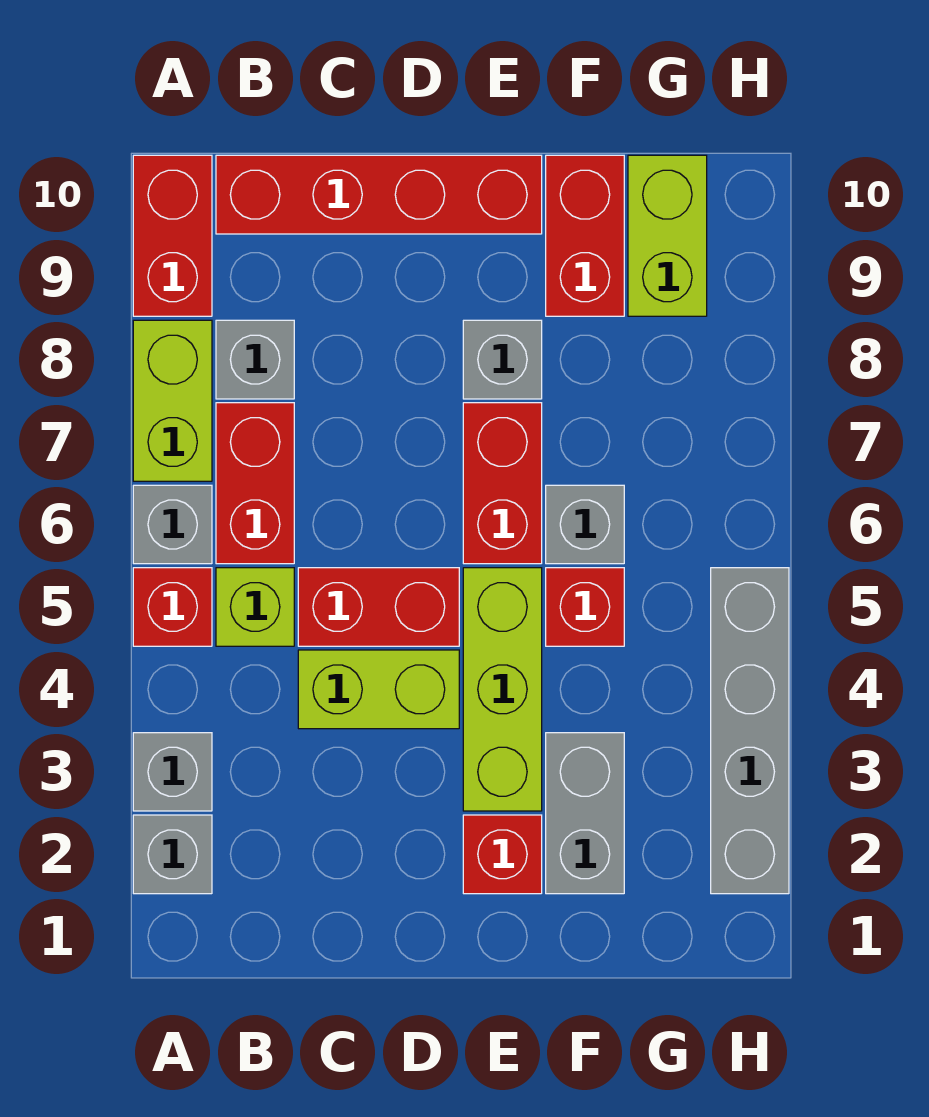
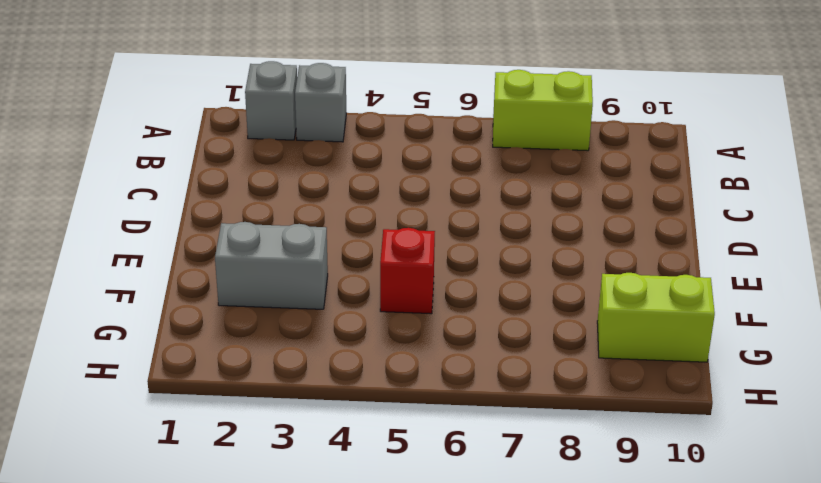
none -> red 1x1 brick [133,568,212,646]
none -> grey 1x1 brick [133,485,212,564]
none -> red 1x2 brick [133,155,212,316]

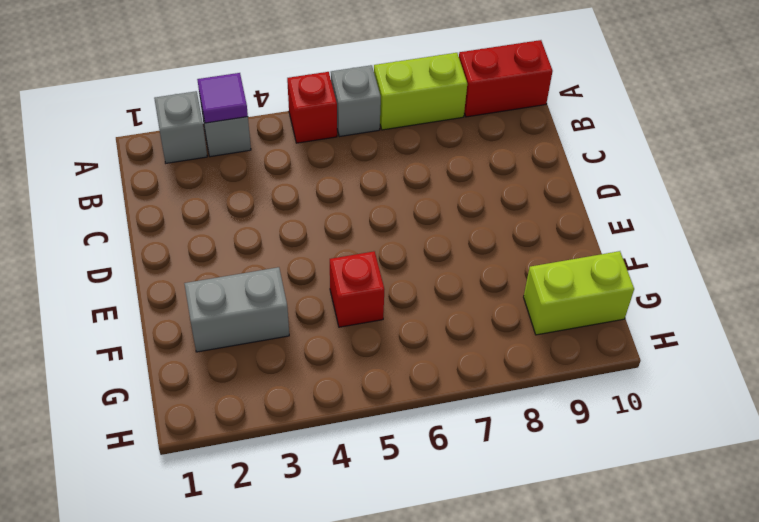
purple 1x1 tile [197,73,248,123] -> none
none -> lime 1x1 brick [216,568,294,646]
none -> red 1x2 brick [216,403,294,564]
none -> grey 1x1 brick [216,320,294,399]

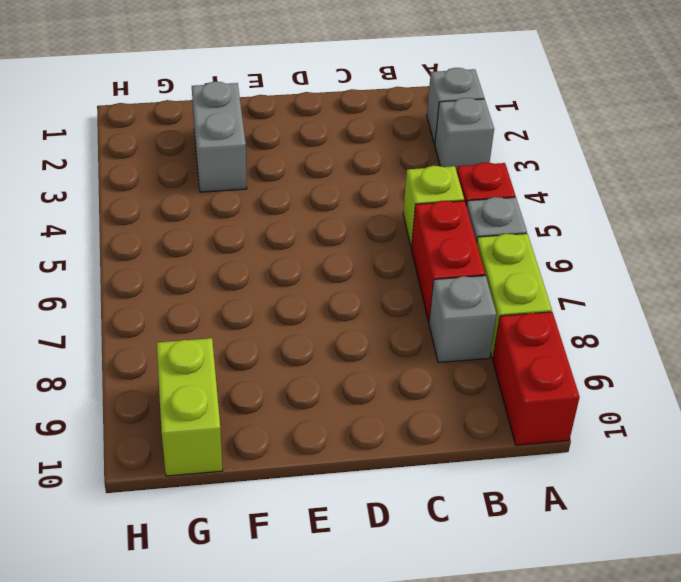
none -> red 1x4 brick [216,155,542,234]
none -> lime 1x2 brick [298,650,459,729]
none -> red 1x2 brick [298,568,459,646]

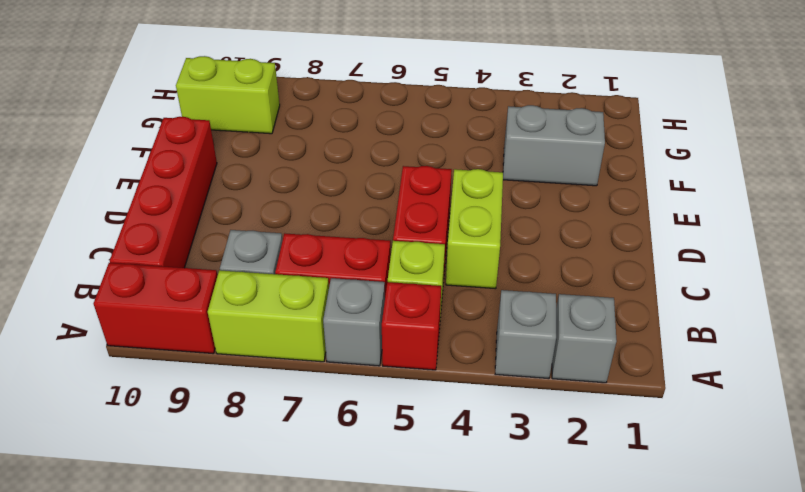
none -> red 1x1 brick [463,815,542,894]
none -> lime 1x3 brick [463,568,542,811]
none -> red 1x2 brick [463,403,542,564]

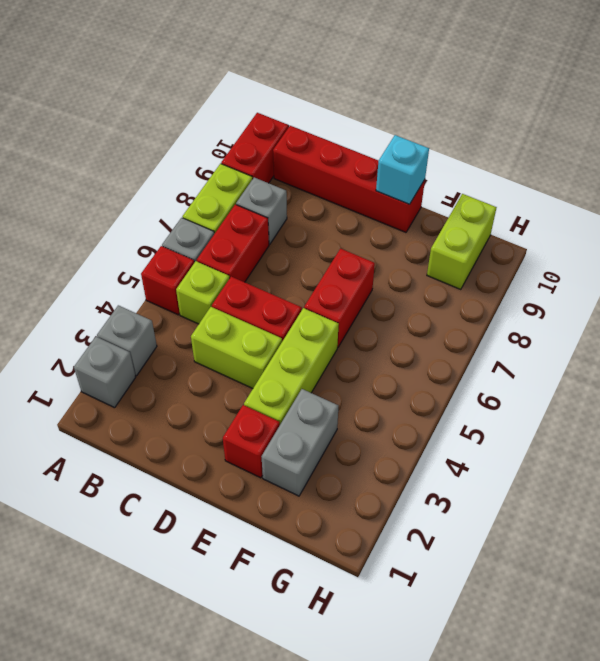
cyan 1x1 brick [376,135,429,204] -> none
none -> grey 1x1 brick [463,320,542,399]
none -> red 1x1 brick [546,568,624,646]
none -> grey 1x1 brick [546,485,624,564]

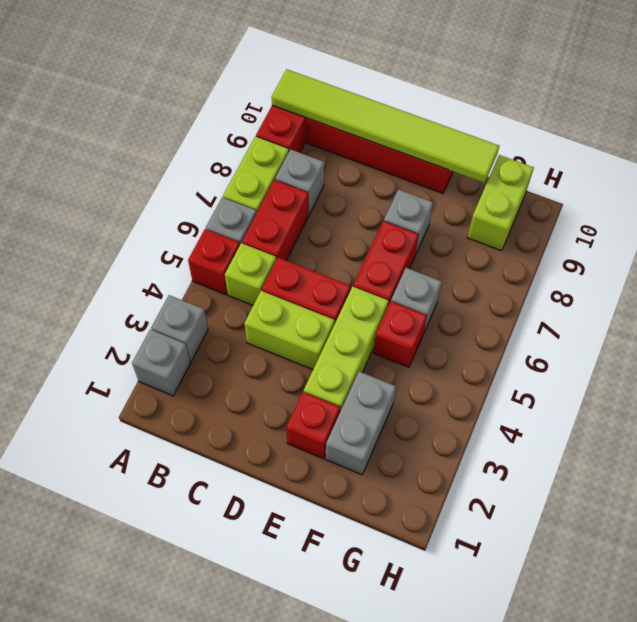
lime 1x6 tile [272,69,499,183] -> none
none -> red 1x2 brick [546,155,624,316]
none -> grey 1x4 brick [711,568,789,894]

